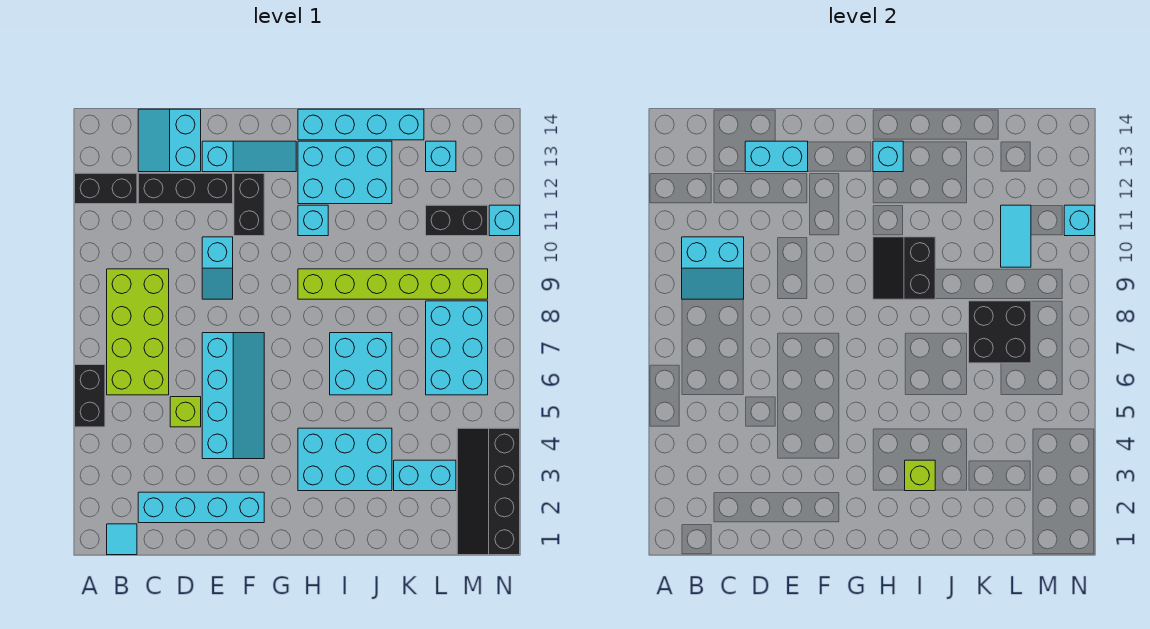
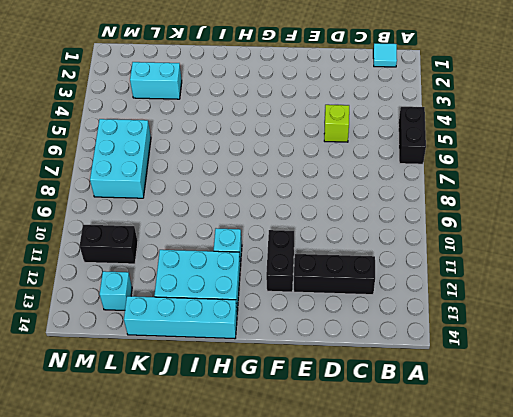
none -> black 1x2 brick [75,173,137,204]
none -> lime 2x4 brick [107,269,169,395]
none -> cyan 1x4 brick [138,492,264,523]
none -> cyan 2x2 slope [138,109,201,172]

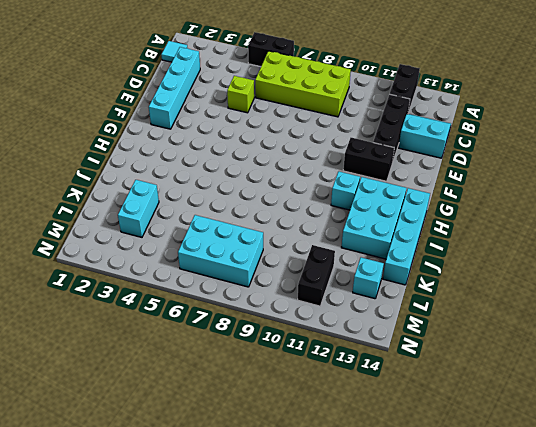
none -> cyan 2x4 slope [202,333,264,459]
none -> cyan 1x2 slope [202,237,233,299]
none -> cyan 1x3 slope [202,141,296,172]
none -> cyan 2x3 brick [298,428,392,491]

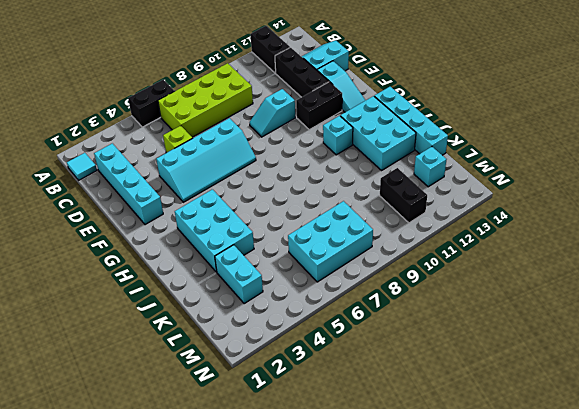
none -> lime 1x6 brick [298,269,488,299]
none -> cyan 2x2 brick [330,333,392,395]
none -> black 2x4 slope [457,428,520,555]
none -> cyan 1x1 brick [489,205,520,236]

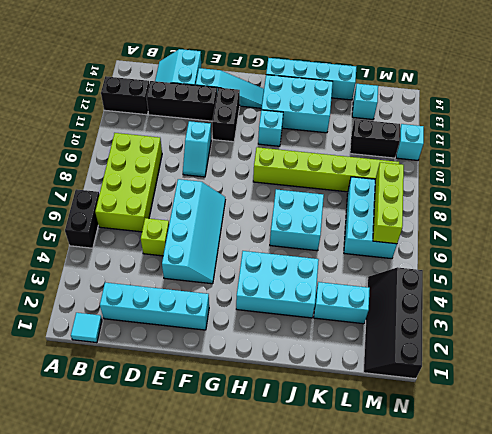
lime 1x3 brick [373,162,404,244] -> none
none -> cyan 2x2 slope [682,237,744,299]
none -> cyan 1x2 brick [745,141,808,172]
none -> black 2x2 slope [873,237,935,299]
none -> cyan 1x1 brick [873,141,903,172]

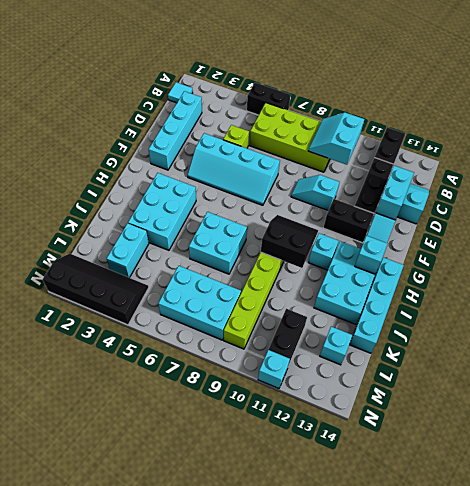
none -> lime 1x1 brick [905,460,935,491]
none -> black 2x2 brick [969,301,1031,363]
none -> cyan 1x2 tile [1001,205,1031,267]
none -> cyan 1x1 brick [1064,205,1095,236]

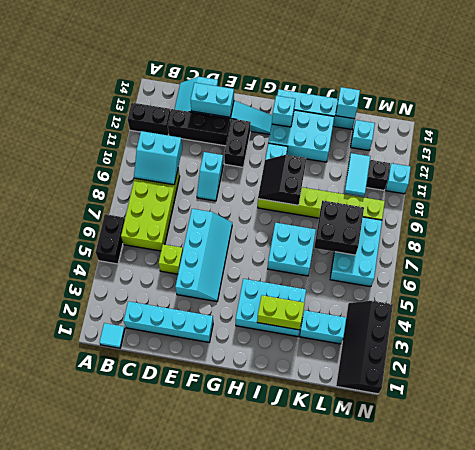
lime 1x2 brick [257,295,304,330] -> lime 1x1 brick [905,460,935,491]
cyan 1x1 brick [336,87,360,119] -> cyan 1x1 brick moved to [1064,205,1095,236]

